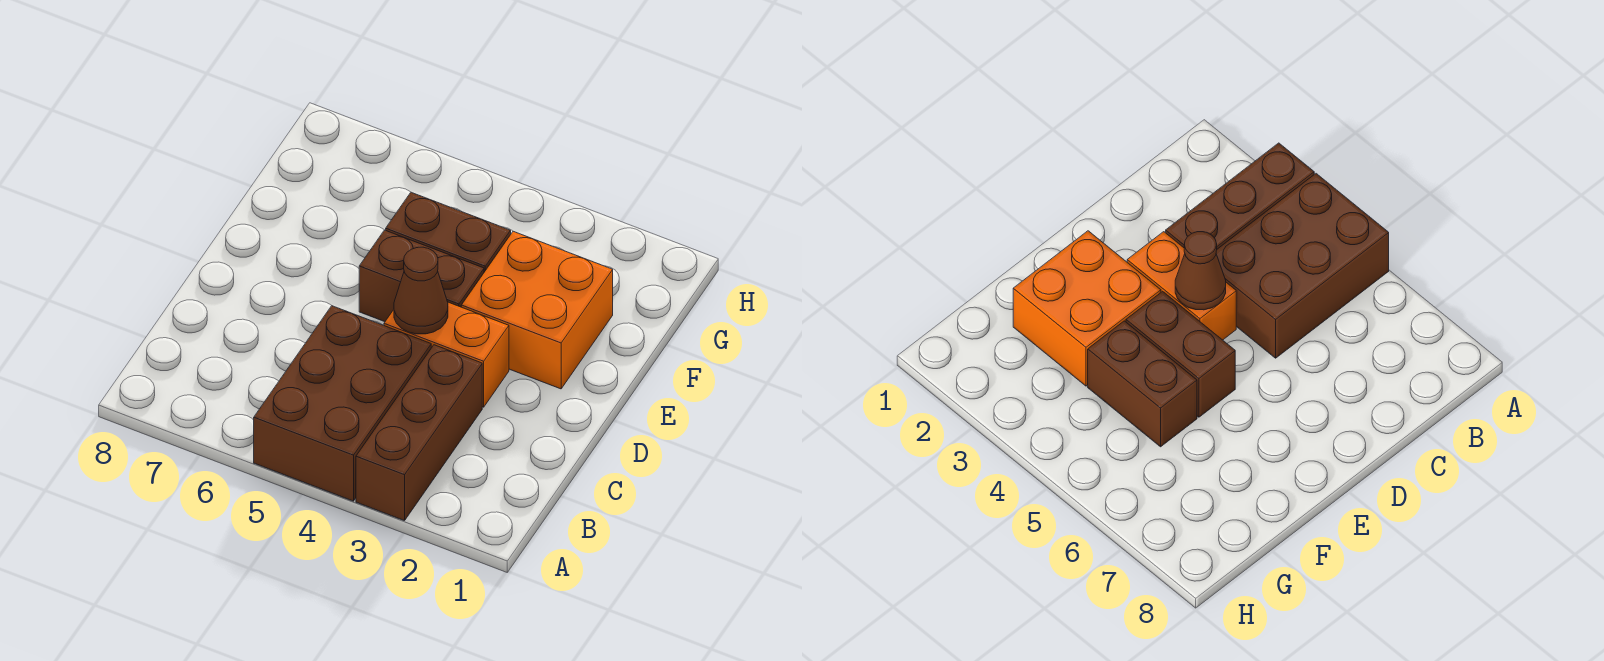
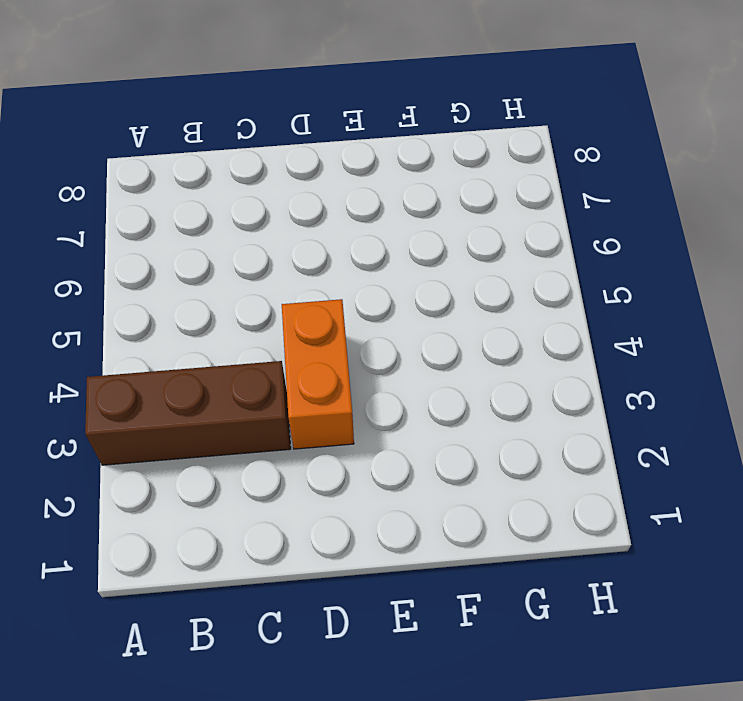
none -> brown 2x3 brick [254,306,431,501]
none -> orange 2x2 brick [461,231,613,389]

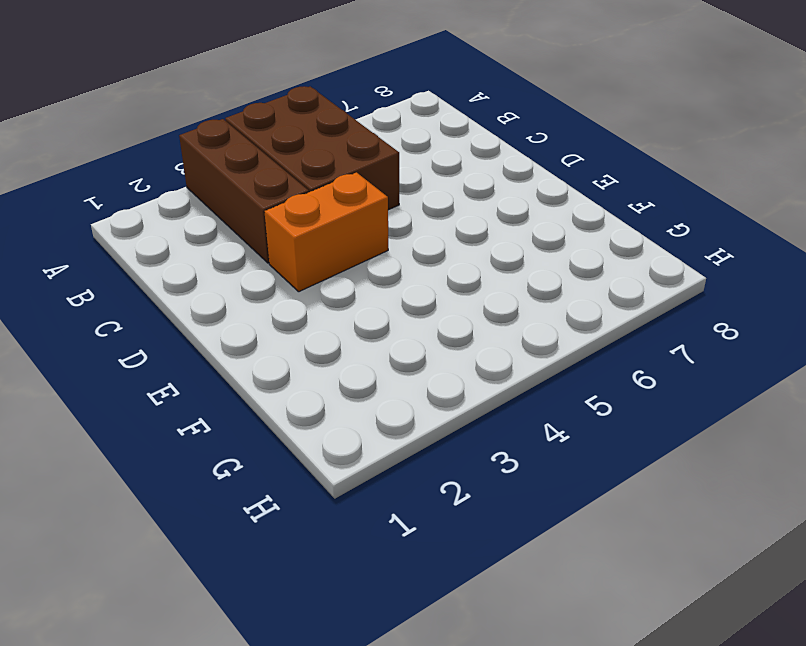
none -> orange 2x2 brick [461,231,613,389]
none -> brown 1x2 brick [359,230,484,322]

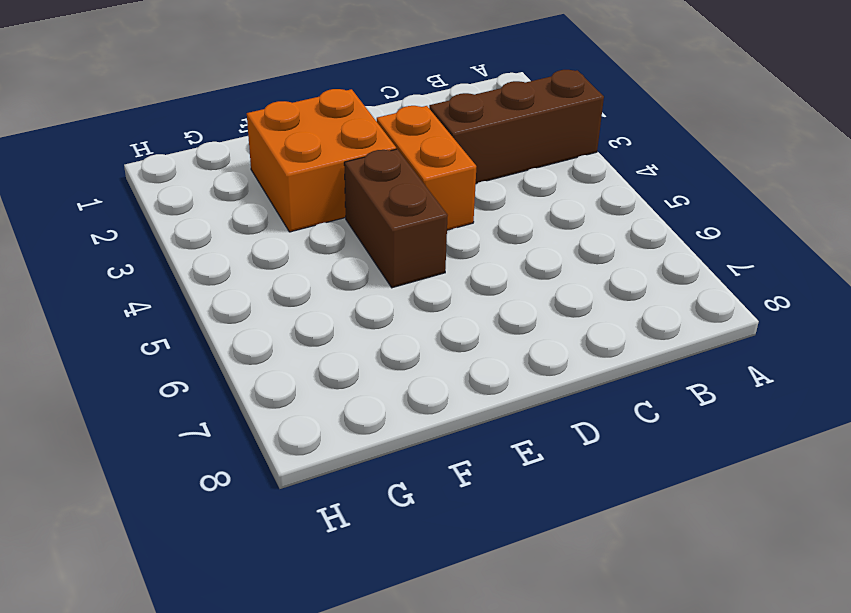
none -> brown 2x3 brick [254,306,431,501]
none -> brown 1x2 brick [386,192,511,272]

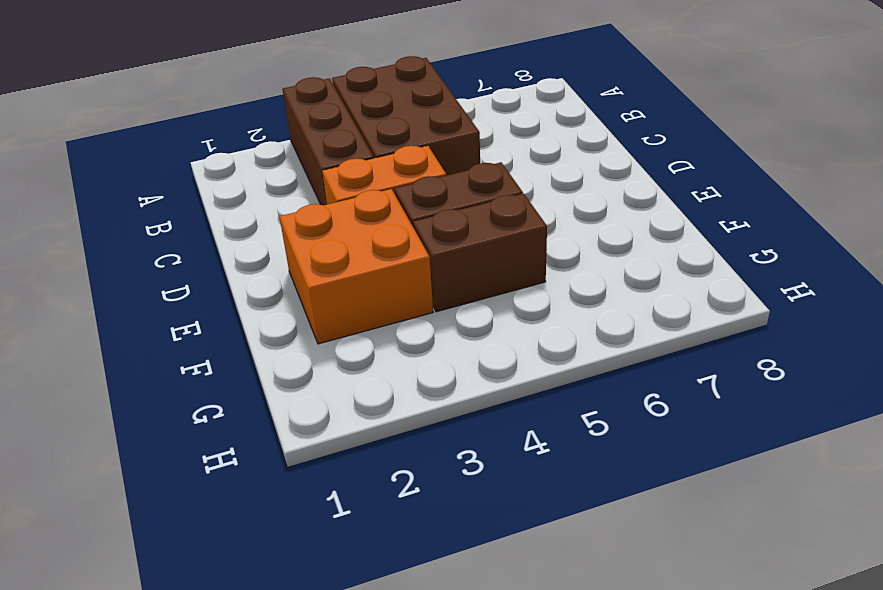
none -> brown 1x1 cone [394,247,448,334]

